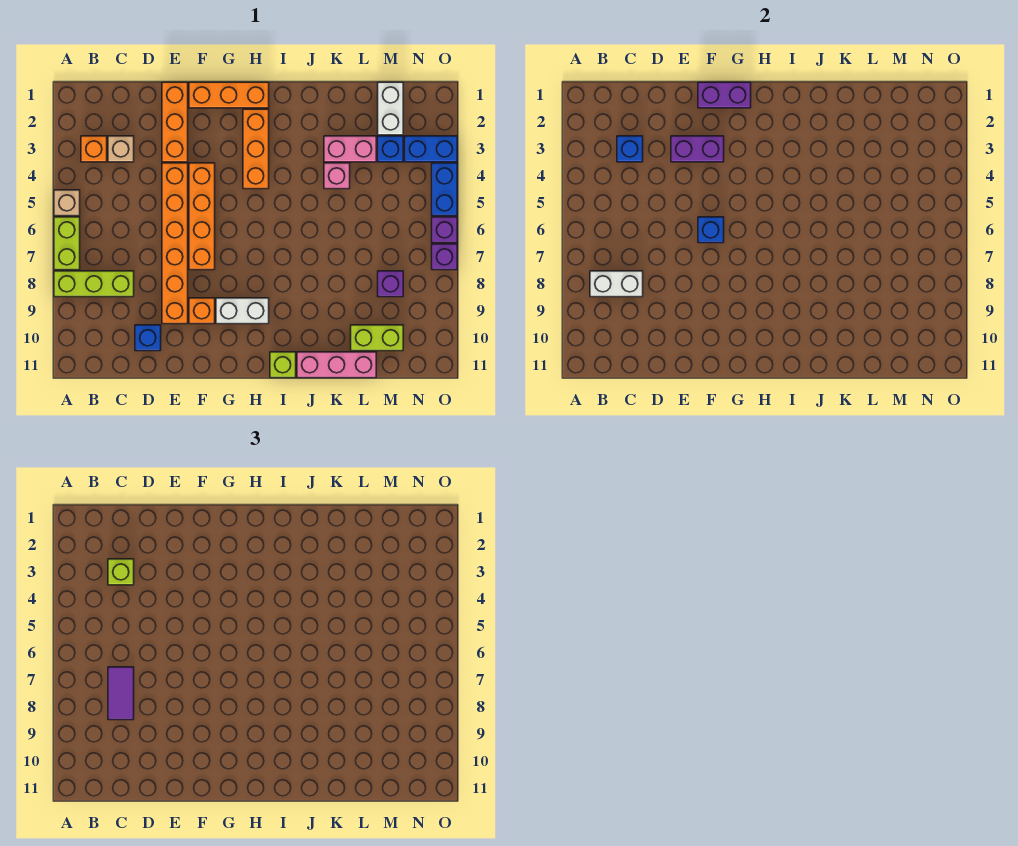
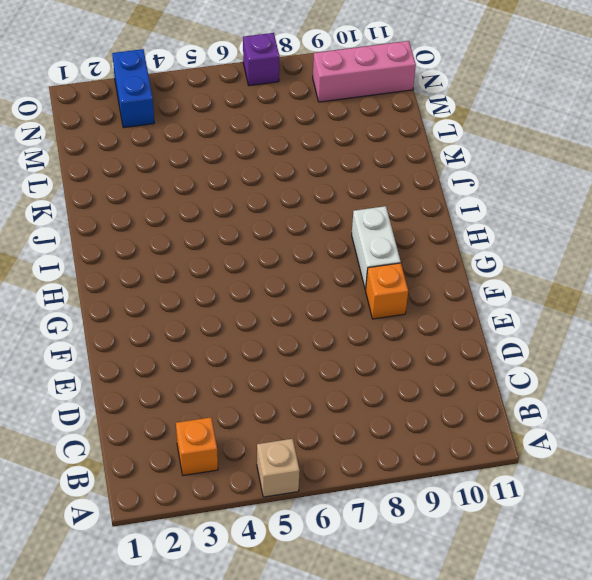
pink 1x3 brick [313,41,416,102] -> pink 1x3 brick turned to [297,352,376,378]
none -> lime 1x2 brick [54,217,80,270]
none -> lime 1x3 brick [54,271,134,297]
none -> tan 1x1 brick [108,136,134,162]
none -> blue 1x1 brick [135,325,161,351]

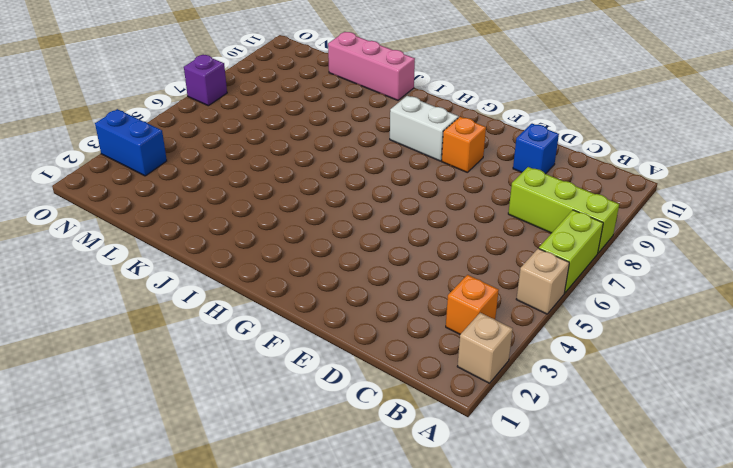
tan 1x1 brick [457,313,513,383] -> tan 1x1 brick moved to [108,136,134,162]
none -> orange 1x3 brick [162,82,188,162]
none -> orange 1x6 brick [162,163,188,324]
none -> orange 1x3 brick [189,82,269,108]
none -> orange 1x4 brick [189,163,215,270]

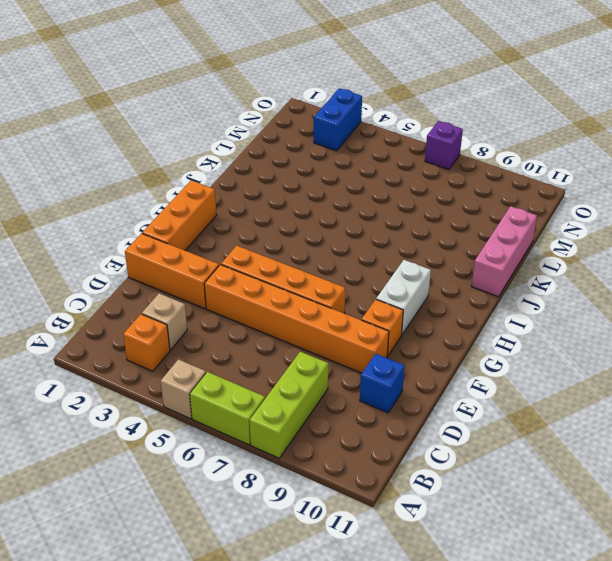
none -> orange 1x3 brick [243,109,269,189]
none -> lime 1x1 brick [270,352,296,378]
none -> pink 1x2 brick [324,136,376,162]
none -> pink 1x1 brick [324,163,350,189]

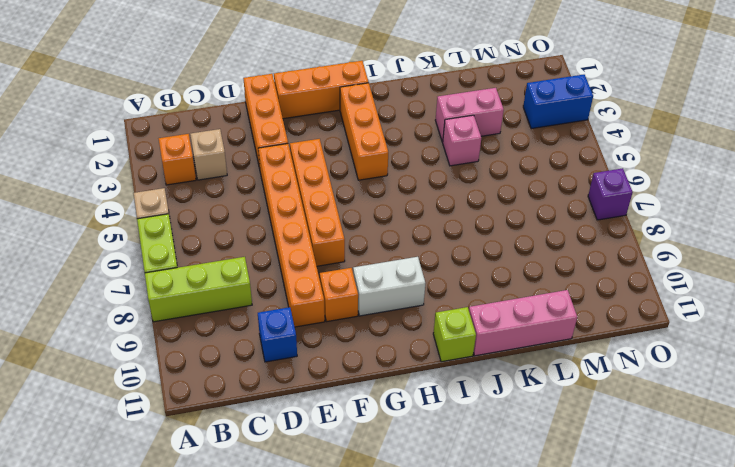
none -> lime 1x2 brick [351,325,403,351]
none -> white 1x2 brick [378,82,403,135]
none -> blue 1x1 brick [378,136,403,162]
none -> purple 1x1 brick [378,271,403,297]

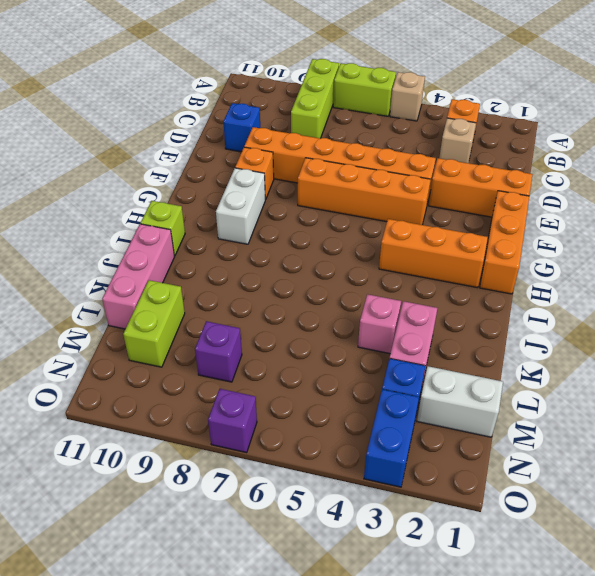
none -> blue 1x2 brick [432,163,457,216]
none -> purple 1x1 brick [432,217,457,243]
none -> white 1x2 brick [590,271,643,297]
none -> blue 1x1 brick [617,136,643,162]

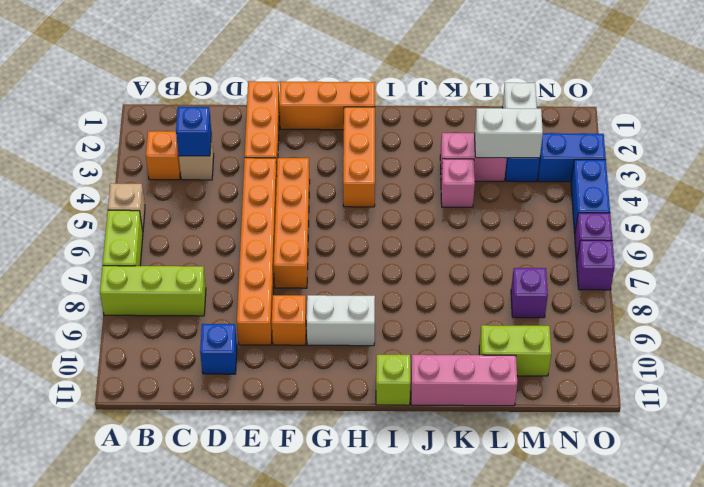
white 1x2 brick [475,108,543,158] -> white 1x2 brick moved to [590,271,643,297]
none -> purple 1x2 brick [671,136,724,162]
none -> purple 1x2 brick [698,82,751,108]
none -> blue 1x1 brick [698,217,724,243]
none -> lime 1x1 brick [108,559,134,585]

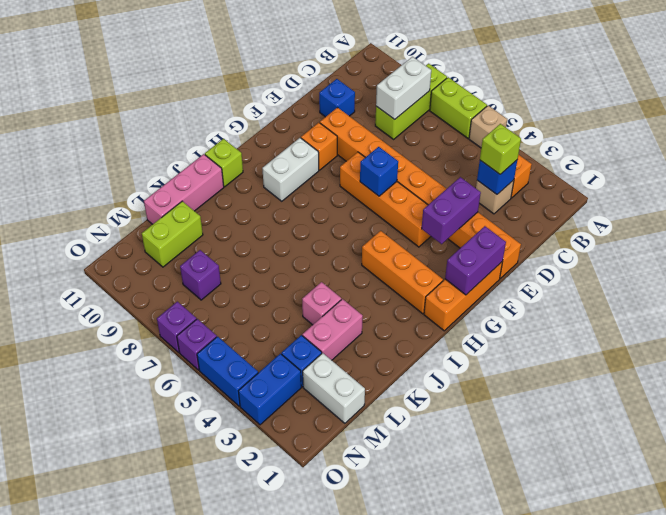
none -> purple 1x2 tile [108,667,134,720]

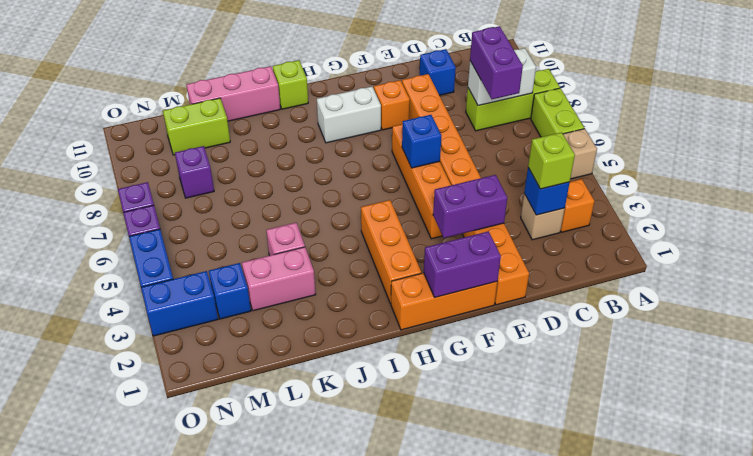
purple 1x2 brick [470,26,523,99] -> purple 1x2 tile [108,667,134,720]
none -> white 1x2 brick [378,82,403,135]

